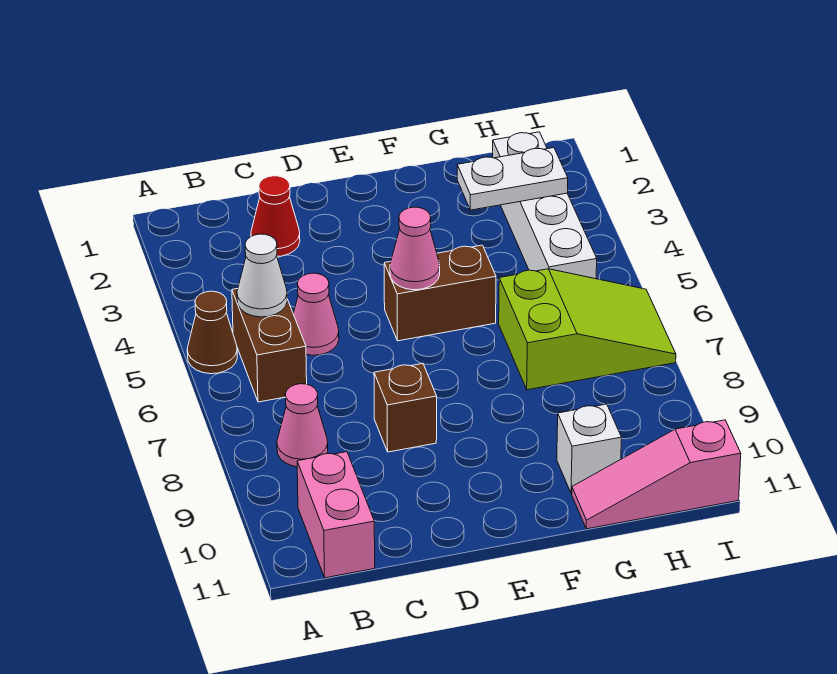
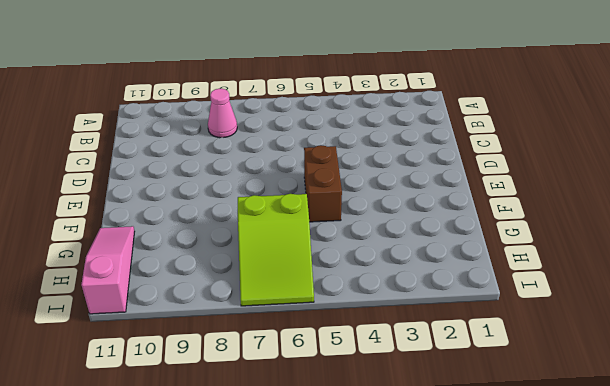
none -> brown 1x1 cone [187,291,237,374]
none -> brown 1x2 brick [232,289,307,402]
none -> pink 1x2 brick [297,452,375,578]

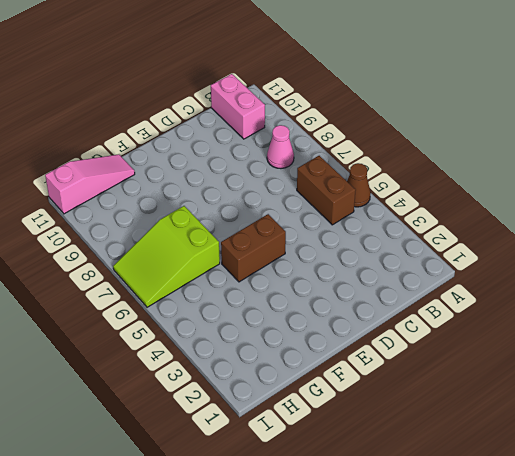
none -> red 1x1 cone [251,176,300,256]
none -> pink 1x1 cone [293,273,339,355]
none -> brown 1x1 brick [374,364,437,452]

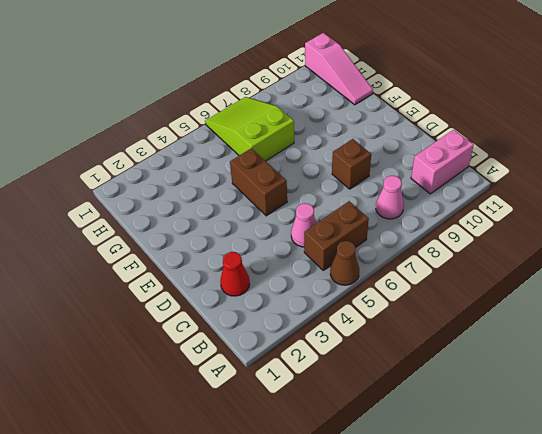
none -> white 1x1 brick [557,404,621,493]
none -> white 1x4 brick [493,132,597,279]
none -> white 1x1 cone [237,234,287,317]

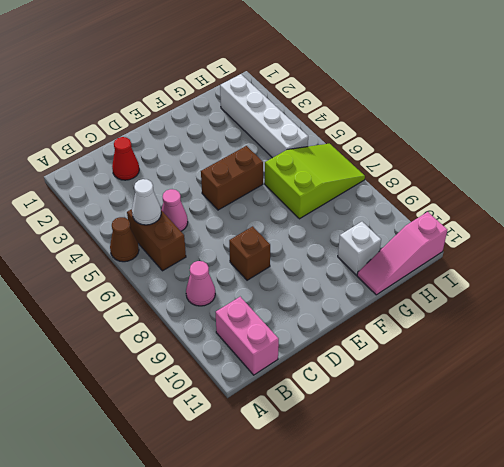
none -> pink 1x1 cone [390,207,440,290]
none -> white 1x2 plate [457,148,568,210]

